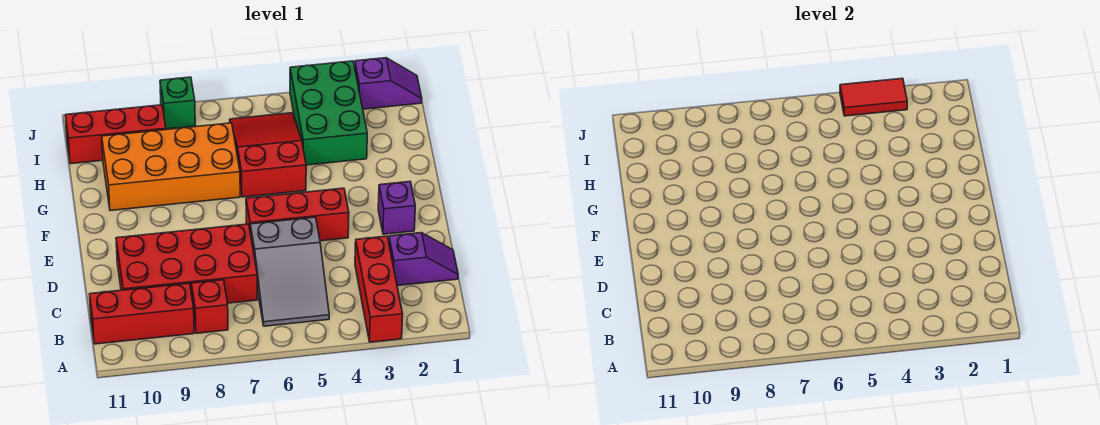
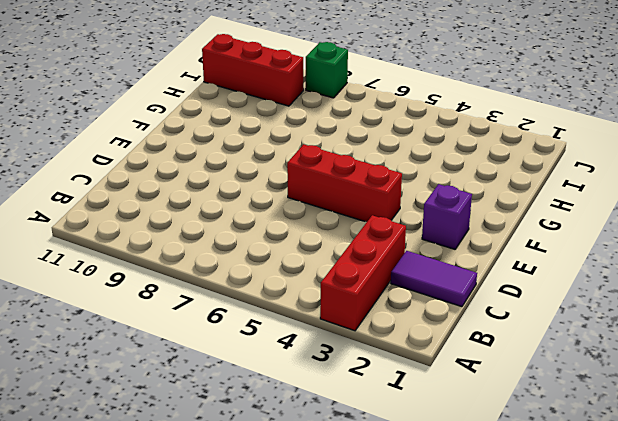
purple 1x2 tile [391,251,477,307] -> purple 1x2 slope [389,233,458,286]
none -> grey 2x3 slope [250,217,329,326]
none -> red 1x1 brick [191,280,228,333]
none -> red 1x3 brick [90,283,194,344]

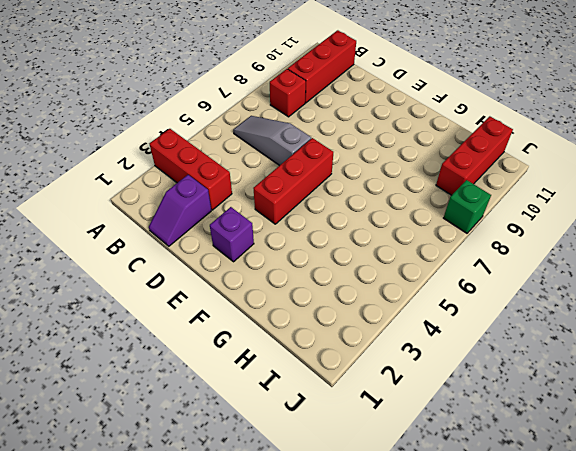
grey 1x3 slope [233,116,311,166] -> grey 2x3 slope [250,217,329,326]
none -> red 2x4 brick [116,224,257,303]
none -> red 2x3 slope [230,113,306,197]
none -> orange 2x4 brick [102,123,240,211]

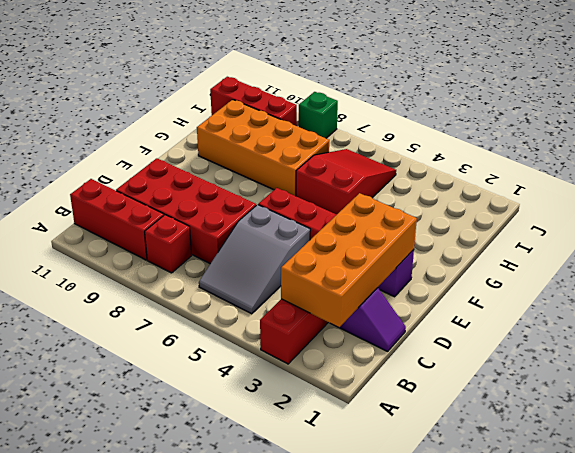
orange 2x4 brick [281,193,417,328] -> none
none -> green 2x3 brick [290,61,367,165]
none -> purple 1x2 slope [355,58,422,109]
none -> red 1x2 tile [840,78,907,116]

